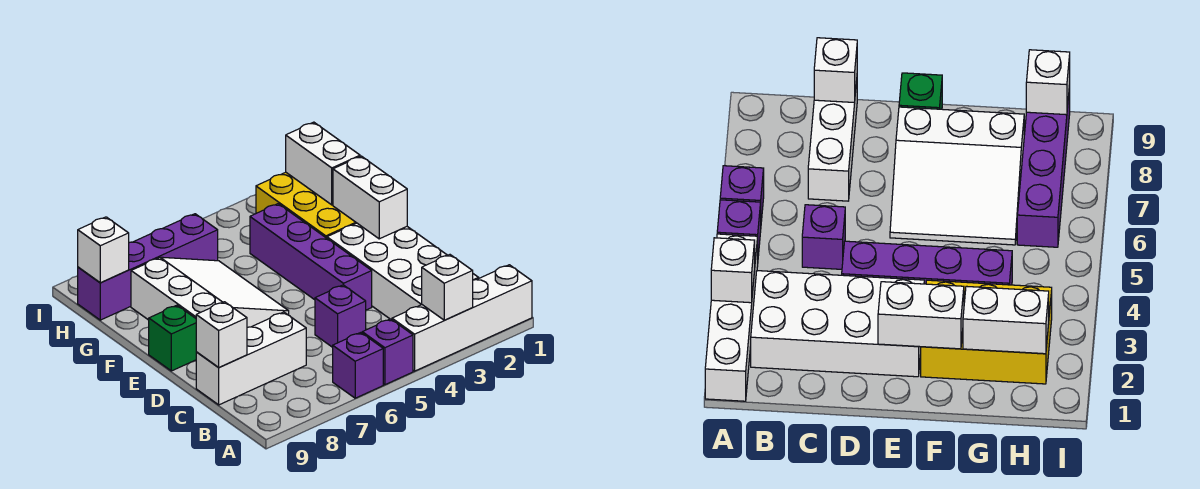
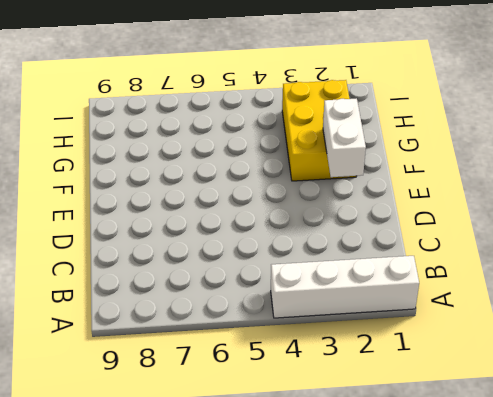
none -> purple 1x1 brick [362,319,413,385]
none -> purple 1x1 brick [333,333,383,398]
none -> white 2x4 brick [327,223,479,319]

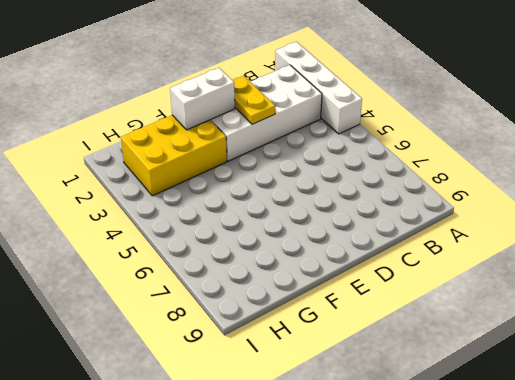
yellow 1x2 plate [233,76,275,124] -> none
none -> purple 1x1 brick [362,319,413,385]
none -> purple 1x1 brick [333,333,383,398]
none -> purple 1x1 brick [315,285,366,347]

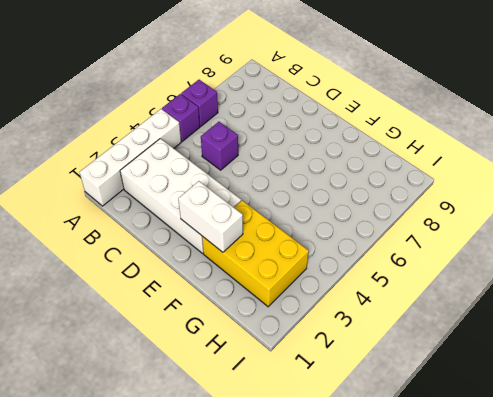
none -> white 1x3 brick [196,312,306,405]
none -> purple 1x4 brick [250,204,372,310]
none -> white 3x3 slope [131,257,289,327]

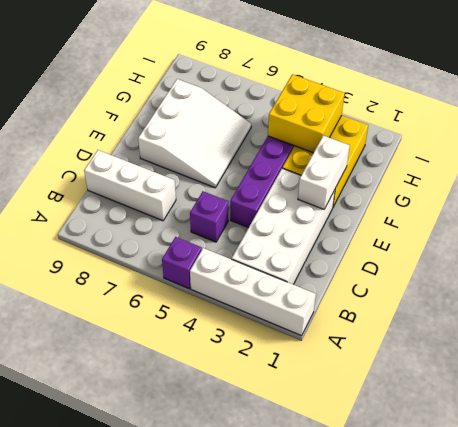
yellow 2x2 brick [268,74,345,153] -> none
none -> purple 1x1 brick [333,333,383,398]
none -> green 1x1 brick [149,305,196,371]
none -> purple 1x4 brick [78,214,218,320]

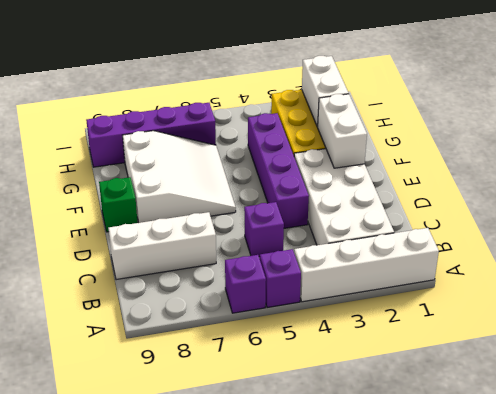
none -> white 1x1 brick [422,255,473,320]
none -> white 1x1 brick [196,302,247,368]
none -> white 1x1 brick [78,217,129,283]

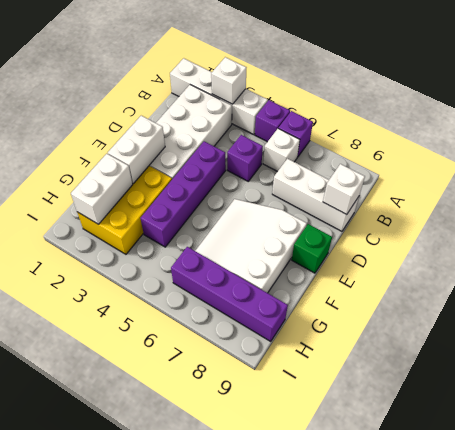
white 1x1 brick [263,129,300,172] -> white 1x1 brick moved to [78,217,129,283]

